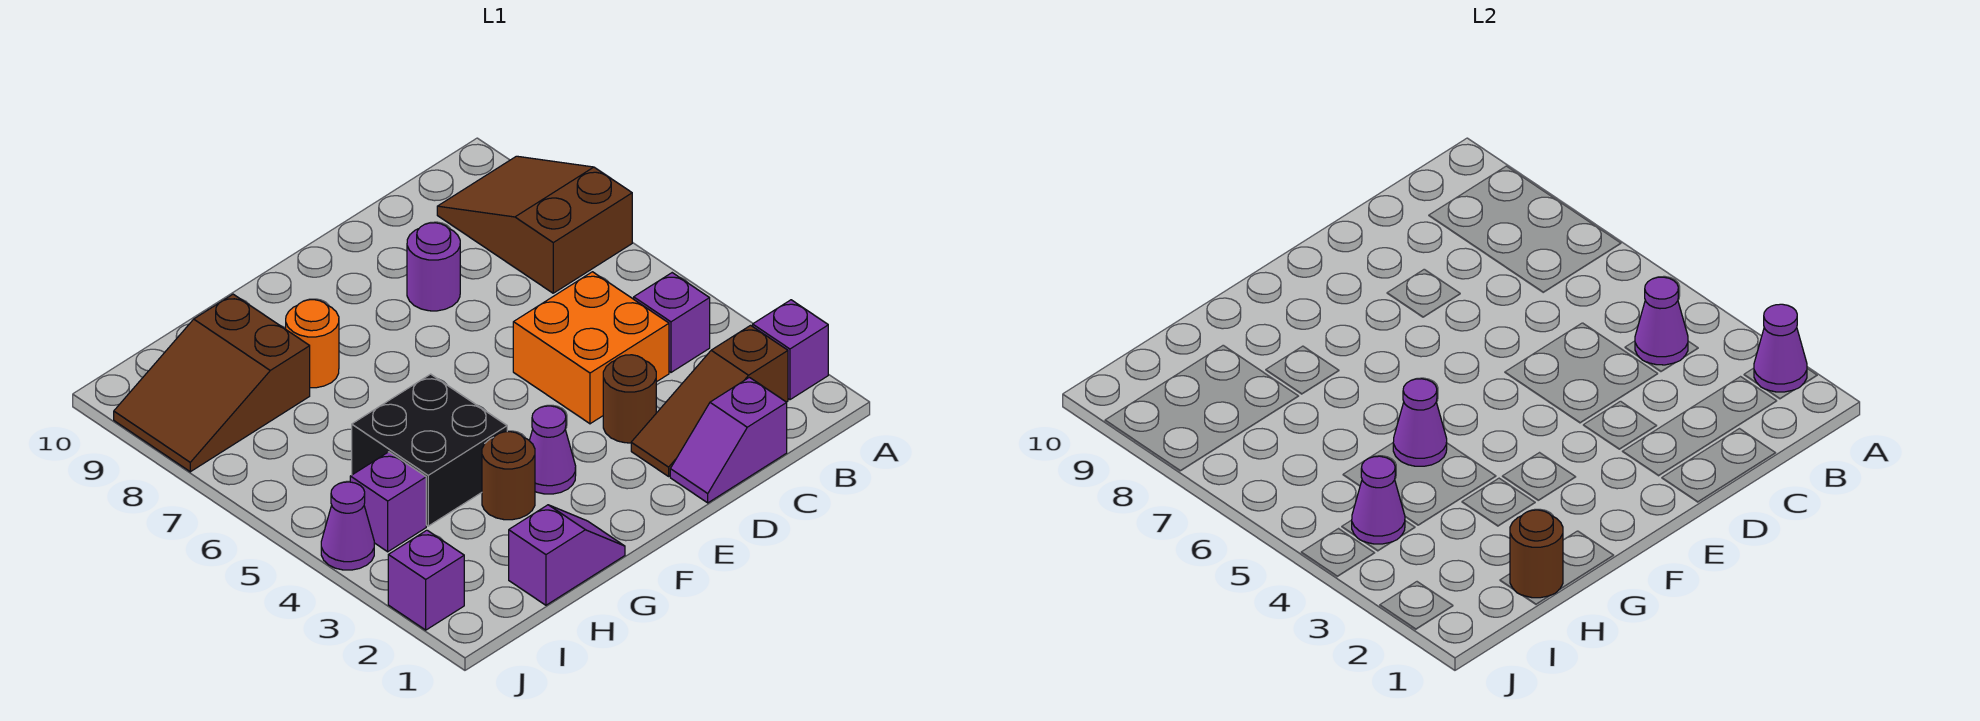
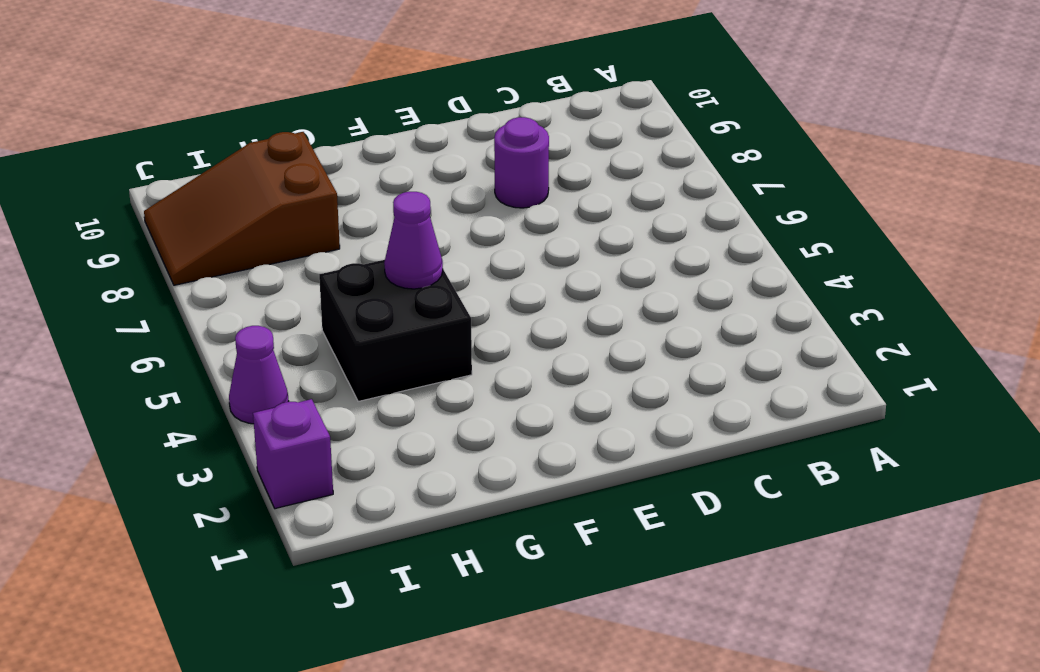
none -> purple 1x1 brick [753,300,828,400]
none -> brown 2x3 slope [437,156,632,293]
none -> brown 1x3 slope [631,325,788,476]

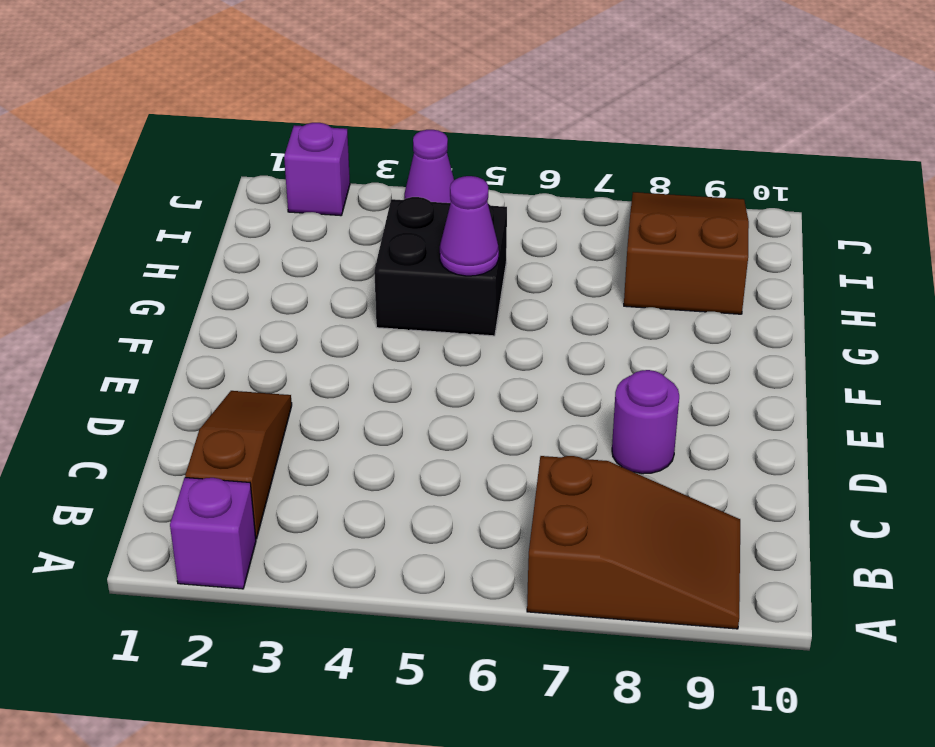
none -> purple 1x1 brick [634,273,710,372]
none -> purple 1x2 slope [670,377,787,503]
none -> orange 2x2 brick [513,272,669,424]

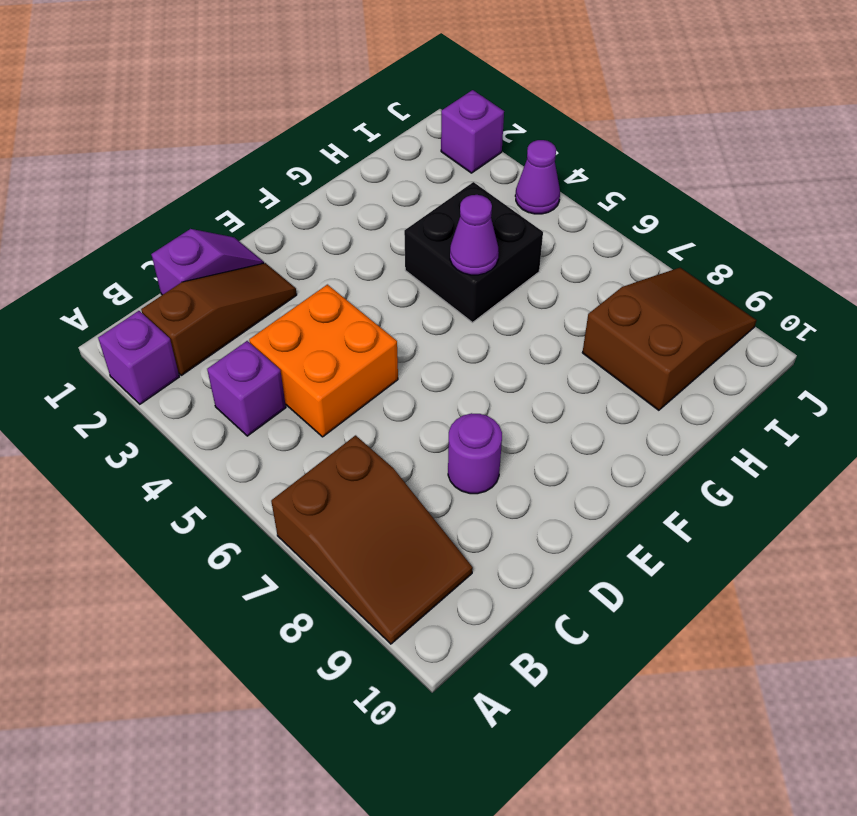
none -> brown 1x1 round brick [603,355,656,443]
none -> purple 1x1 cone [529,406,576,494]
none -> purple 1x2 slope [509,505,625,605]

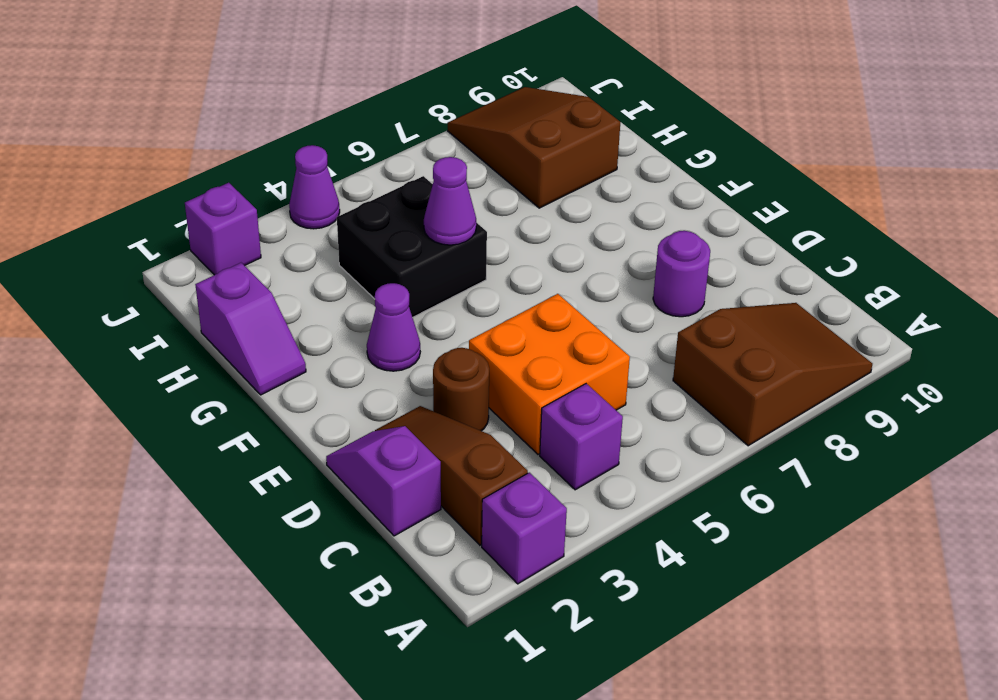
none -> brown 1x1 round brick [482,432,535,520]
none -> orange 1x1 round brick [286,300,339,388]
none -> purple 1x1 brick [350,452,426,552]

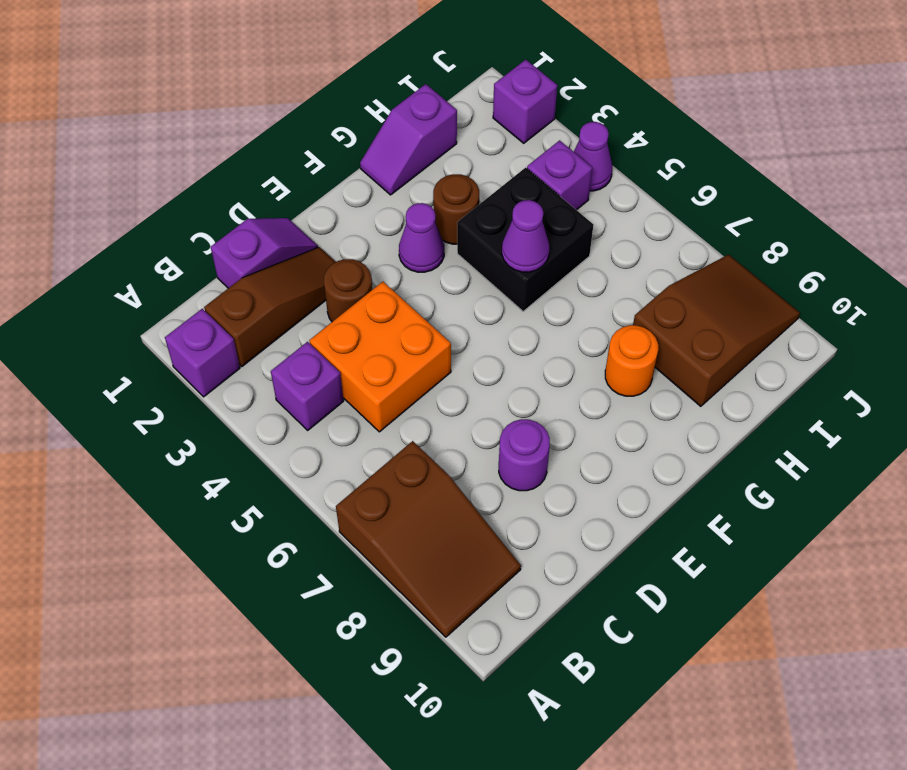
none -> purple 1x1 cone [1754,304,1807,392]
none -> purple 1x1 cone [1635,277,1688,365]
none -> brown 1x1 round brick [1510,510,1563,598]

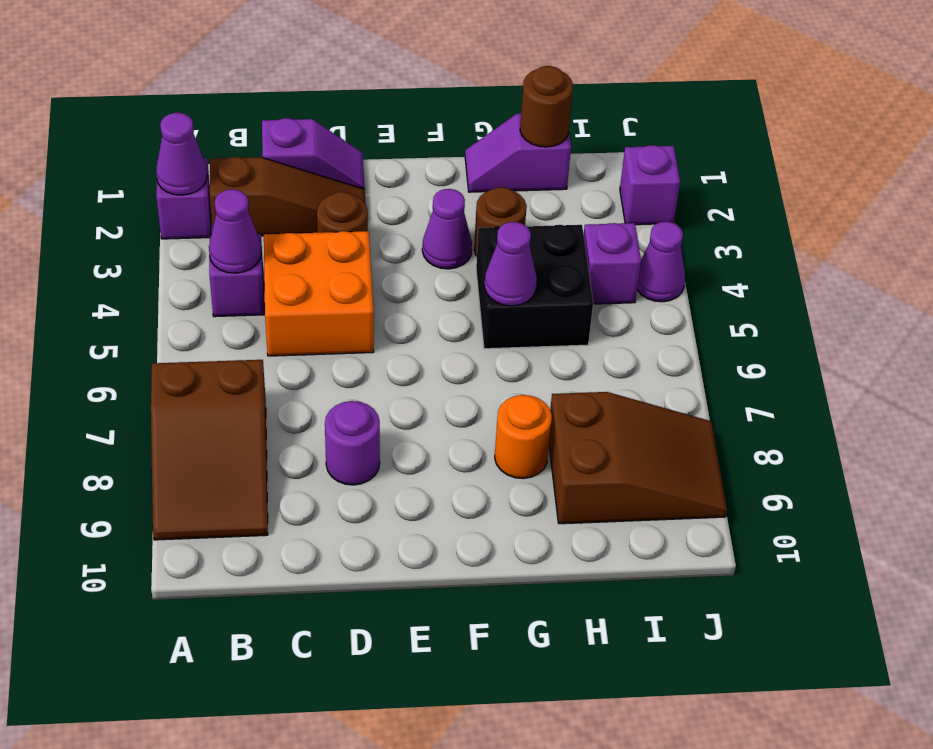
none -> purple 1x1 cone [1352,456,1405,544]

